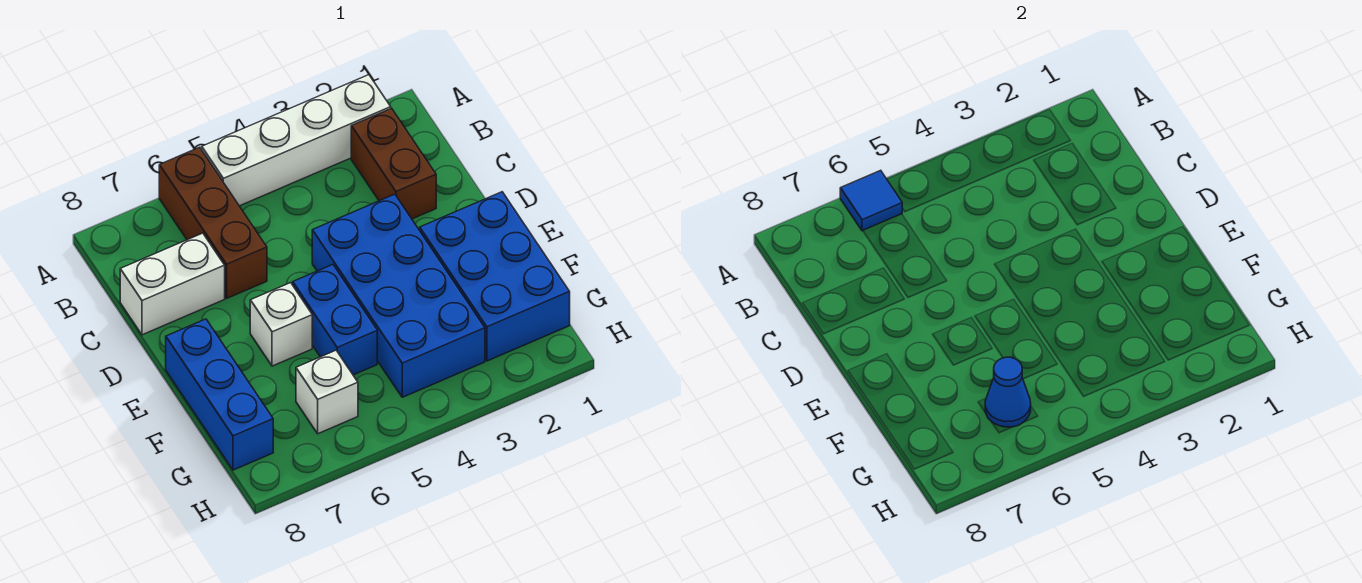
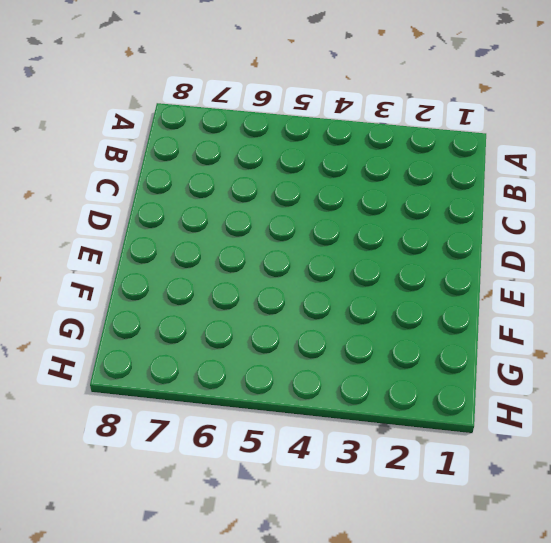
none -> white 1x4 brick [202,75,391,206]
none -> brown 1x3 brick [159,147,267,298]
none -> brown 1x2 brick [351,108,436,219]

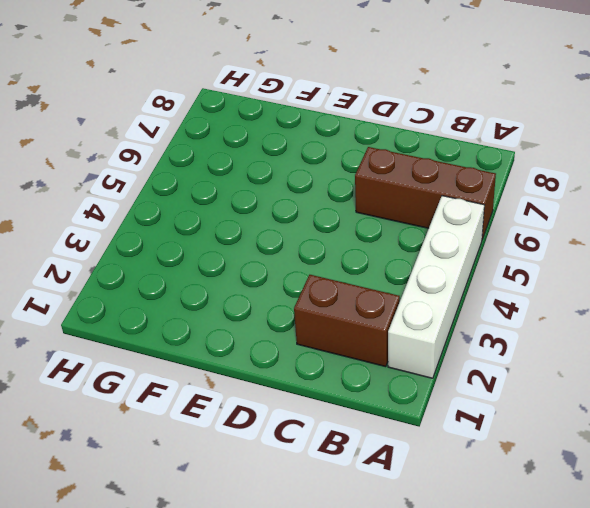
none -> white 1x2 brick [120,233,225,335]
none -> blue 2x4 brick [312,194,485,397]
none -> blue 2x3 brick [420,192,570,361]

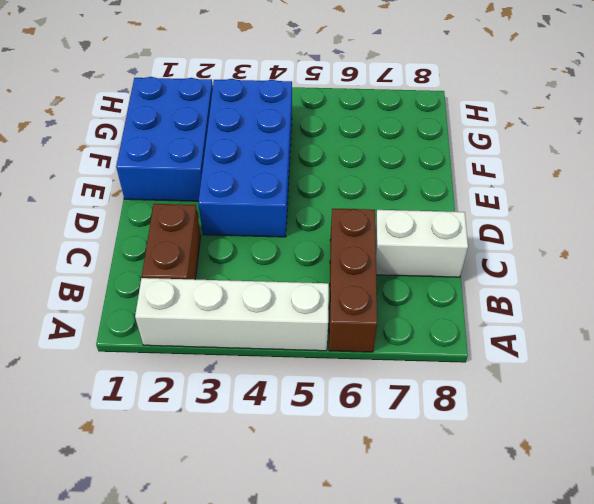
none -> blue 1x2 brick [293,265,377,375]
none -> white 1x1 brick [250,283,312,366]
none -> blue 1x3 brick [166,319,273,470]

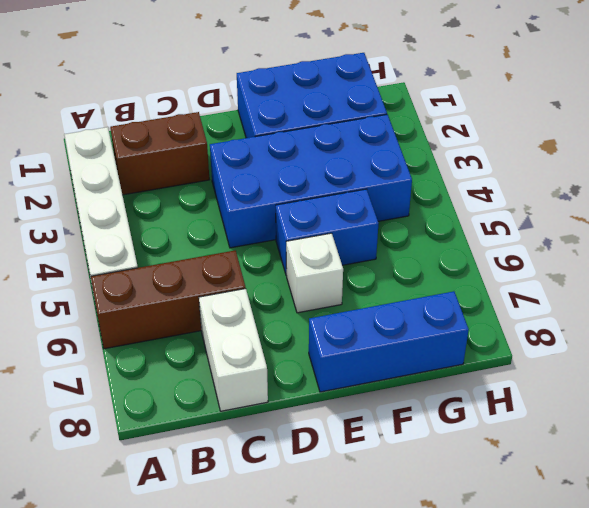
none -> white 1x1 brick [296,350,358,434]
none -> blue 1x1 tile [840,170,902,231]
none -> blue 1x1 cone [985,357,1031,427]

